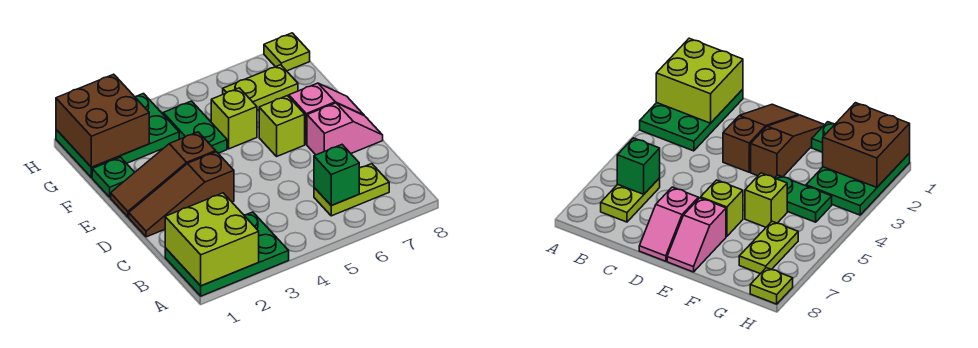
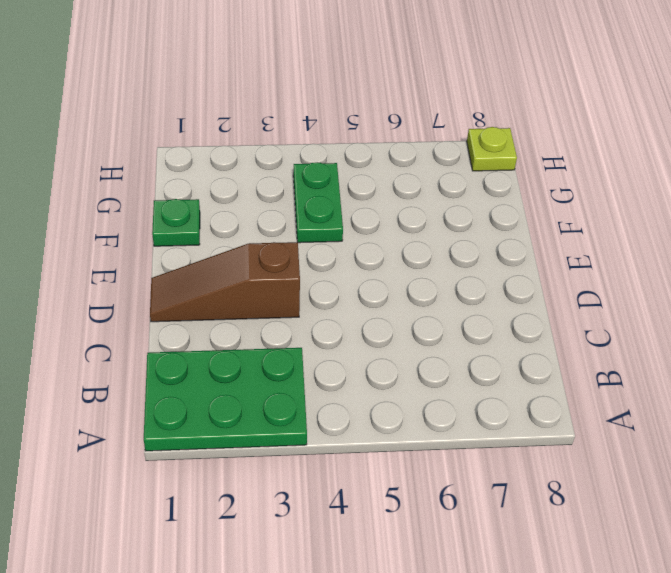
none -> lime 1x2 plate [314,164,389,216]
none -> pink 1x2 slope [307,103,383,155]
none -> brown 1x3 slope [111,132,216,217]

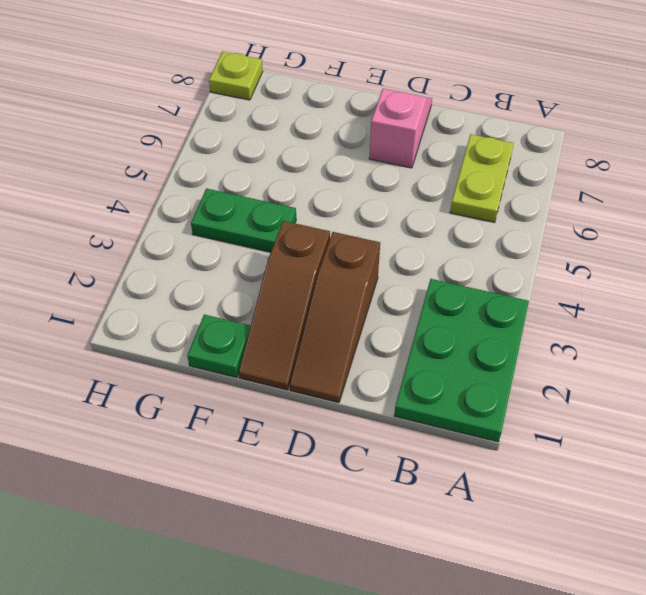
none -> lime 1x1 brick [259,96,305,156]
none -> pink 1x2 slope [289,83,364,144]
none -> lime 1x1 brick [211,88,257,149]

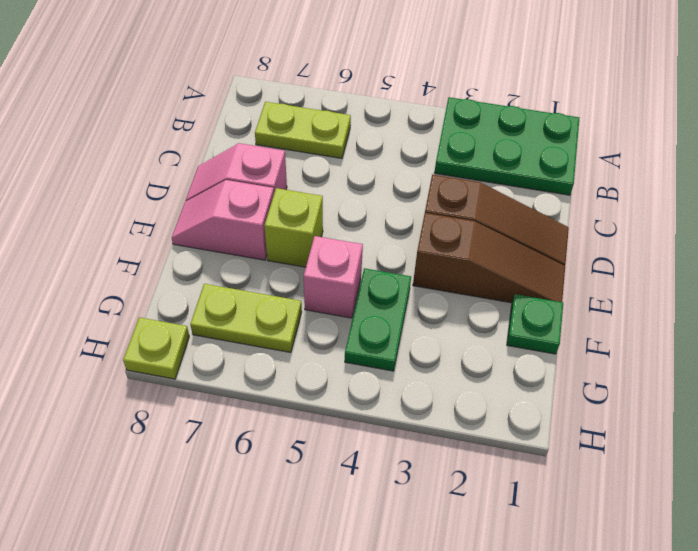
pink 1x1 brick [304,236,363,318] -> lime 1x1 brick [211,88,257,149]
none -> green 2x3 plate [56,94,179,178]
none -> lime 2x2 brick [165,193,259,286]
none -> green 1x1 brick [314,145,359,206]

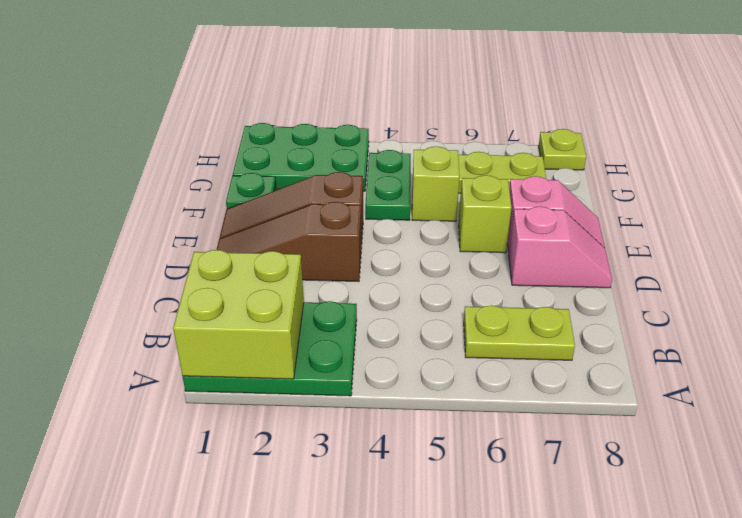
none -> green 1x1 brick [314,145,359,206]
none -> brown 2x2 brick [56,74,149,167]

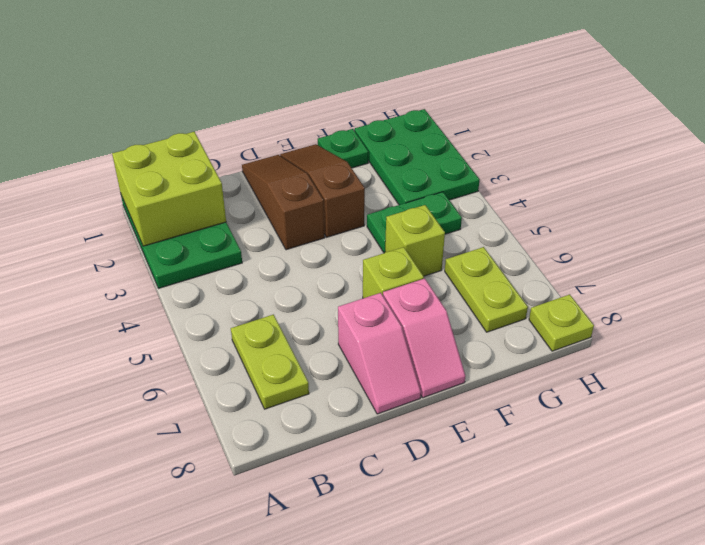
none -> green 1x1 brick [314,145,359,206]
none -> brown 2x2 brick [56,74,149,167]

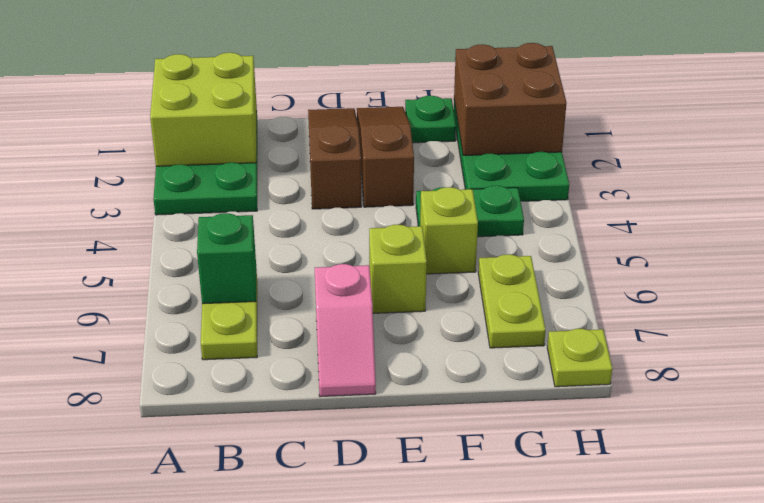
none -> pink 1x2 slope [289,83,364,144]

